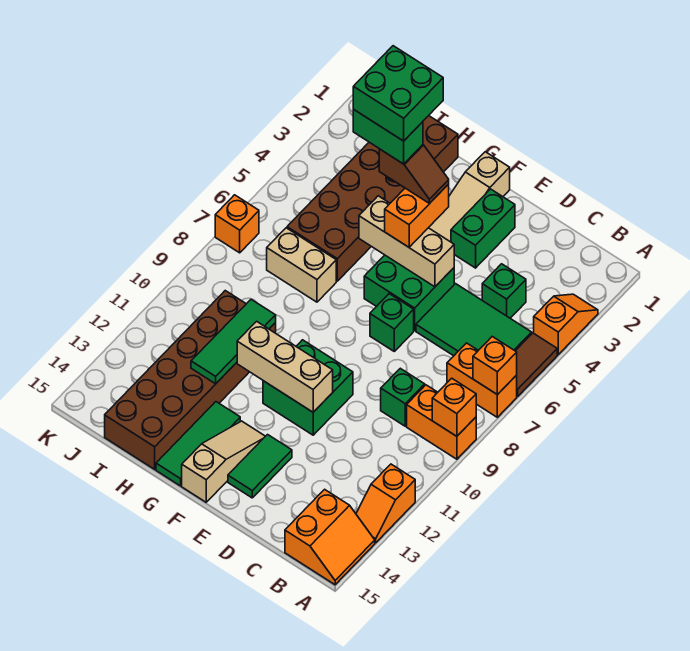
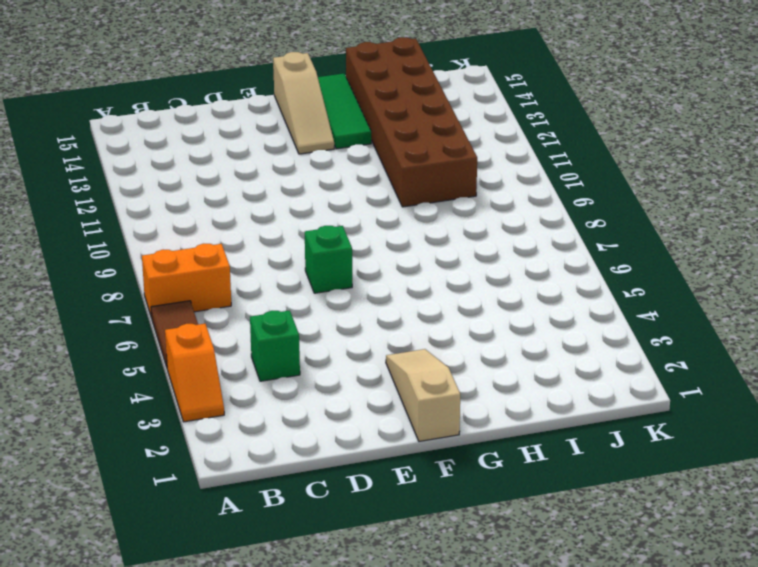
none -> orange 1x2 brick [407,385,476,459]
none -> orange 1x2 slope [356,464,415,543]
none -> orange 2x2 slope [285,489,375,585]
none -> green 2x3 tile [416,284,532,356]

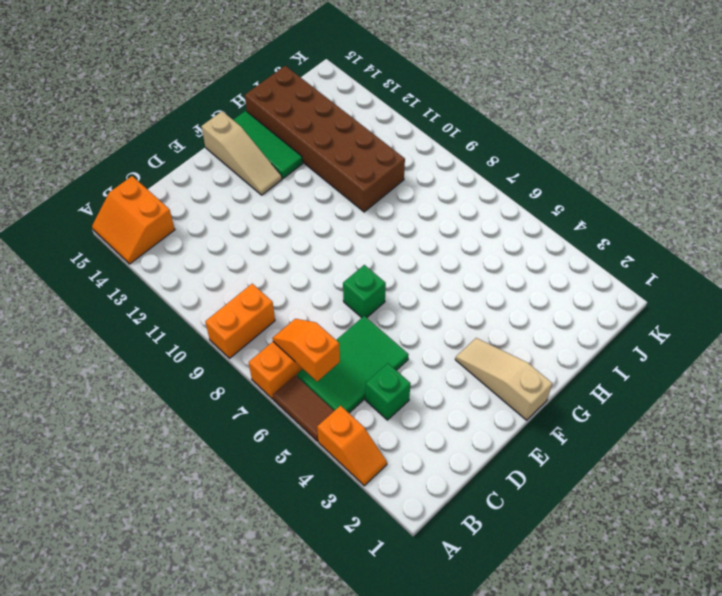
orange 1x2 slope [273,319,340,381] -> orange 1x2 slope moved to [356,464,415,543]
none -> green 1x1 brick [381,368,425,426]
none -> green 1x2 brick [451,189,515,268]
none -> green 2x2 brick [364,255,454,331]
none -> green 2x2 brick [263,340,353,435]

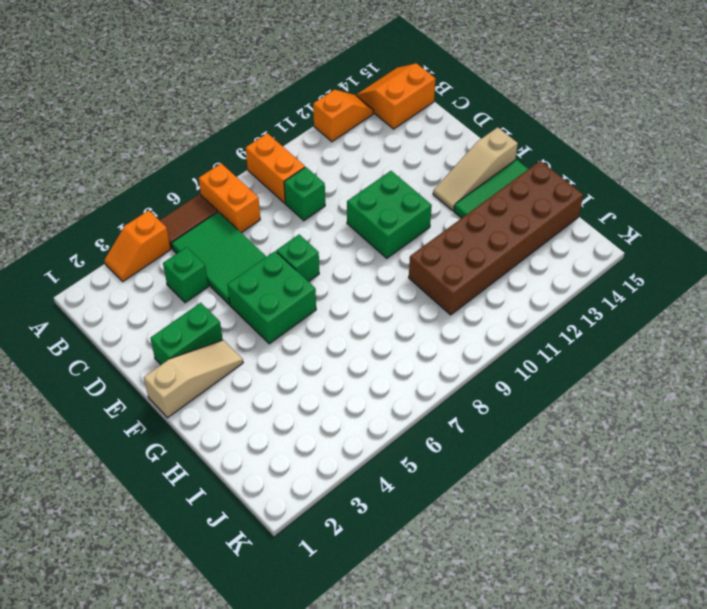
none -> green 1x2 tile [228,435,292,498]
none -> brown 2x6 brick [287,116,458,281]
none -> tan 1x2 brick [267,228,336,302]
none -> orange 1x1 brick [215,195,259,253]

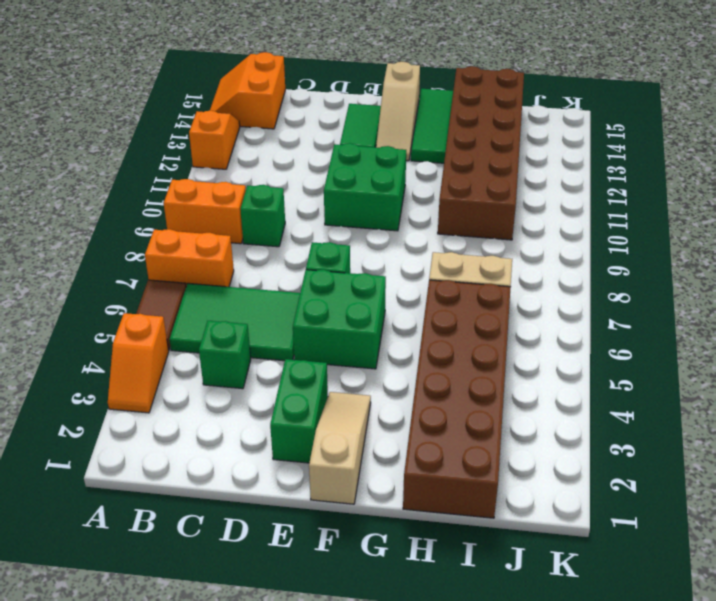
none -> orange 1x1 brick [215,195,259,253]
none -> orange 1x1 brick [473,337,517,395]
none -> orange 1x1 brick [432,378,476,436]
none -> tan 1x3 brick [359,196,454,287]

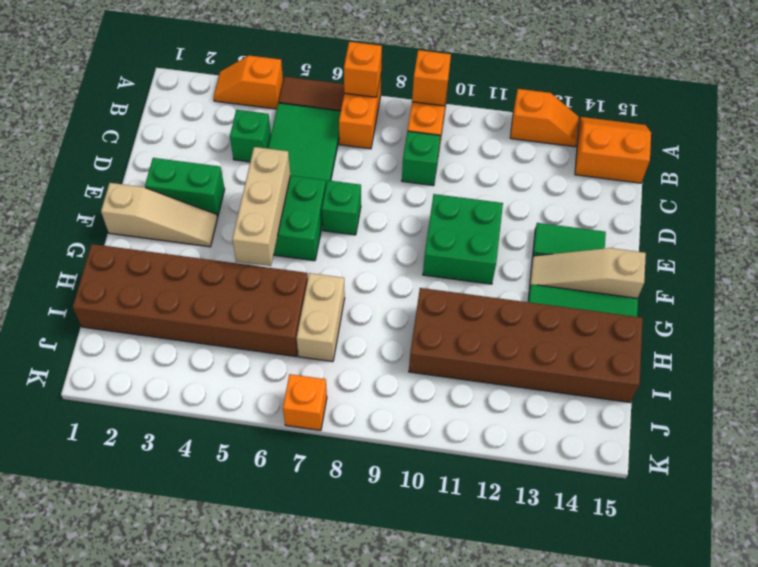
none -> tan 1x3 brick [237,321,333,412]
none -> green 1x3 tile [191,299,276,384]
none -> orange 1x2 brick [385,184,449,247]
none -> brown 1x2 slope [379,145,449,203]

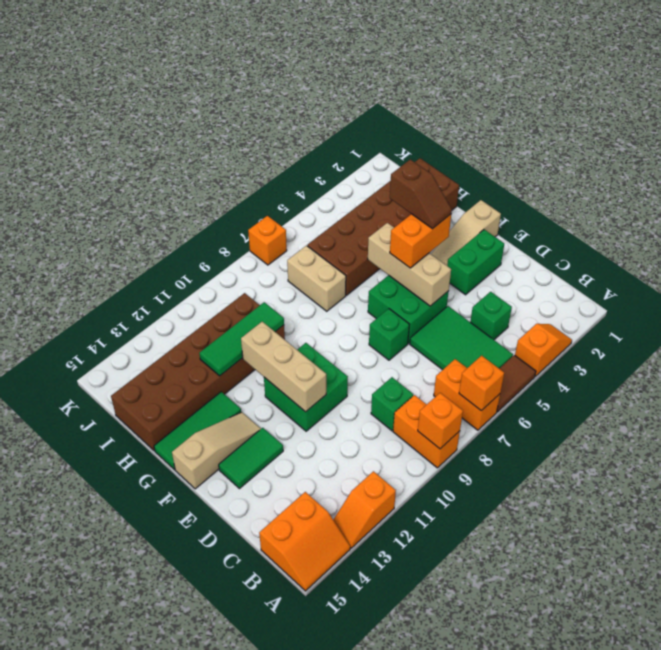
none -> green 1x2 brick [353,110,423,164]
none -> green 2x2 brick [353,46,443,141]

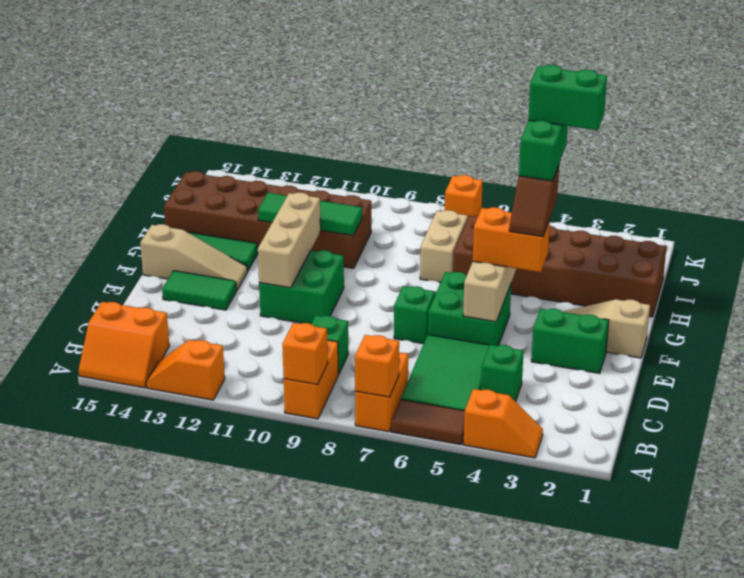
green 1x2 brick [528,65,607,130] -> green 2x2 brick [353,46,443,141]

